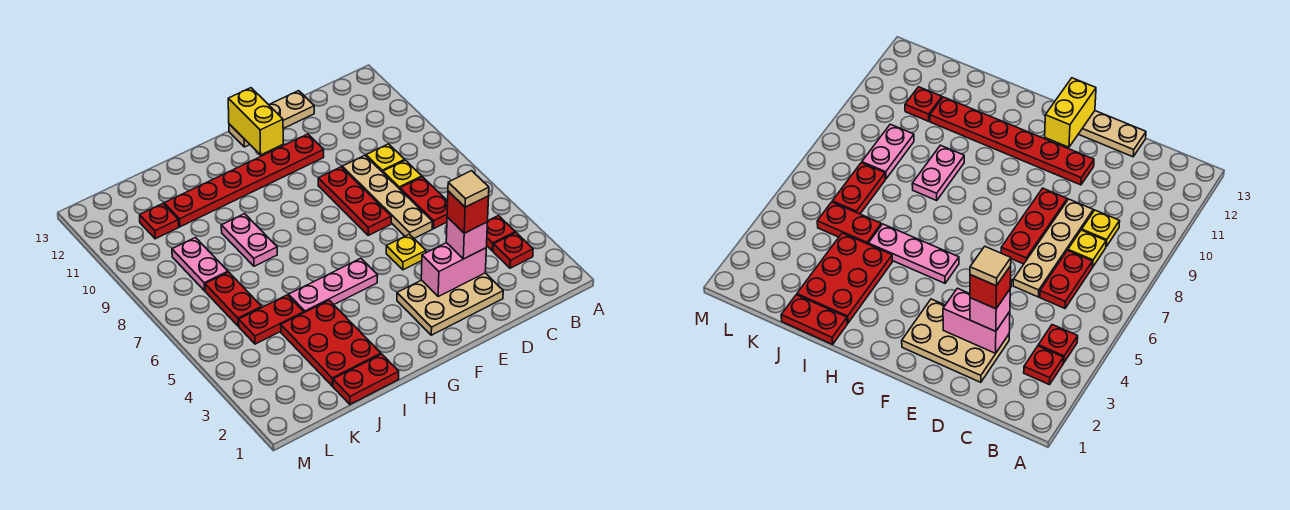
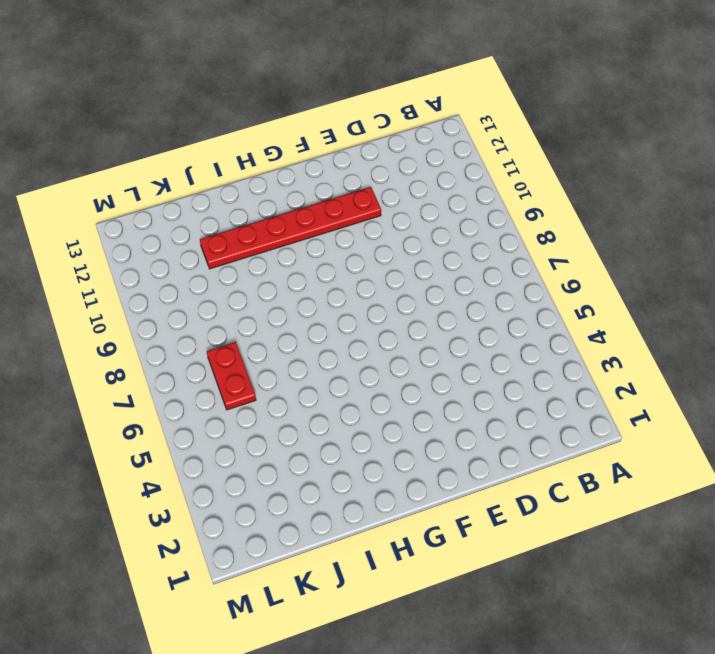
none -> red 1x1 plate [493,233,533,268]
none -> red 1x1 plate [487,216,515,251]
none -> red 1x2 plate [400,177,448,229]

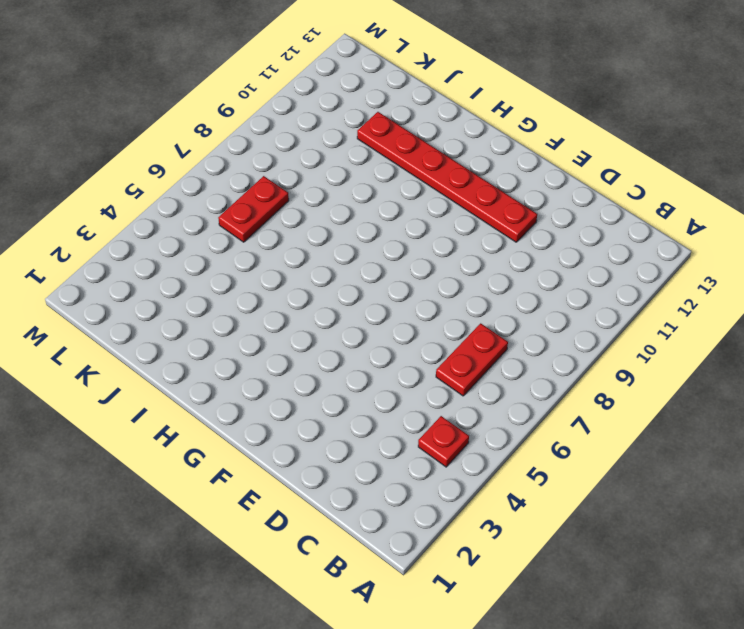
none -> red 1x1 plate [493,233,533,268]
none -> yellow 1x1 plate [383,160,422,189]
none -> yellow 1x1 plate [366,144,405,172]

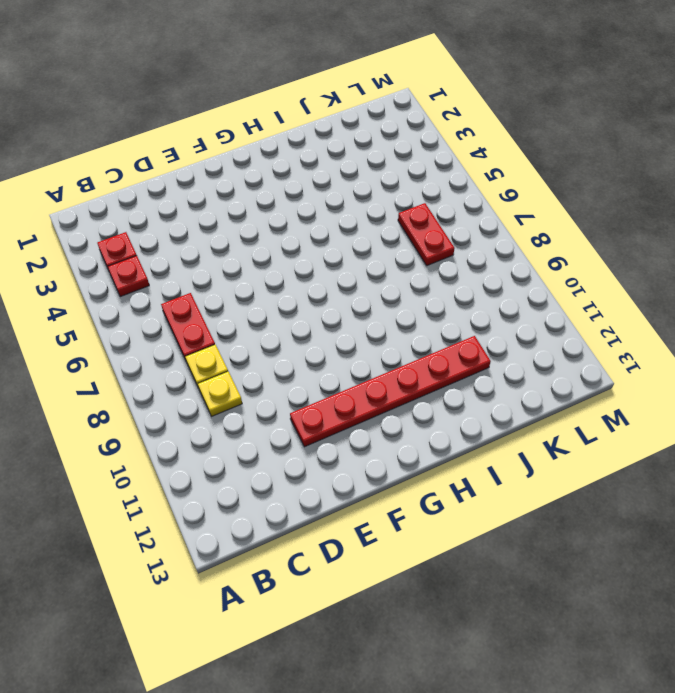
none -> tan 2x3 plate [397,273,503,335]
none -> tan 1x4 plate [342,155,433,238]
none -> tan 1x3 plate [229,91,314,147]

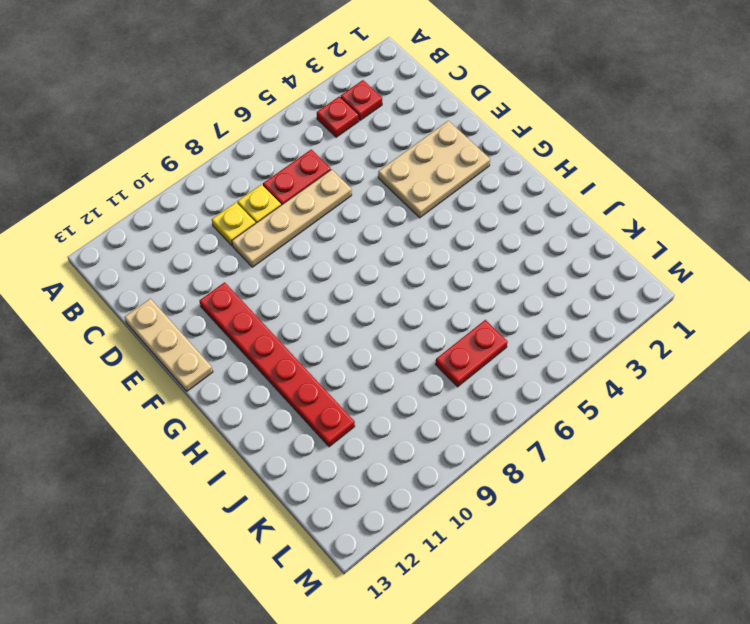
tan 2x3 plate [378,121,490,218] -> tan 2x3 plate turned to [397,273,503,335]
none -> yellow 1x1 plate [386,234,426,270]
none -> red 1x3 plate [318,167,391,235]
none -> pink 1x3 plate [289,258,378,313]

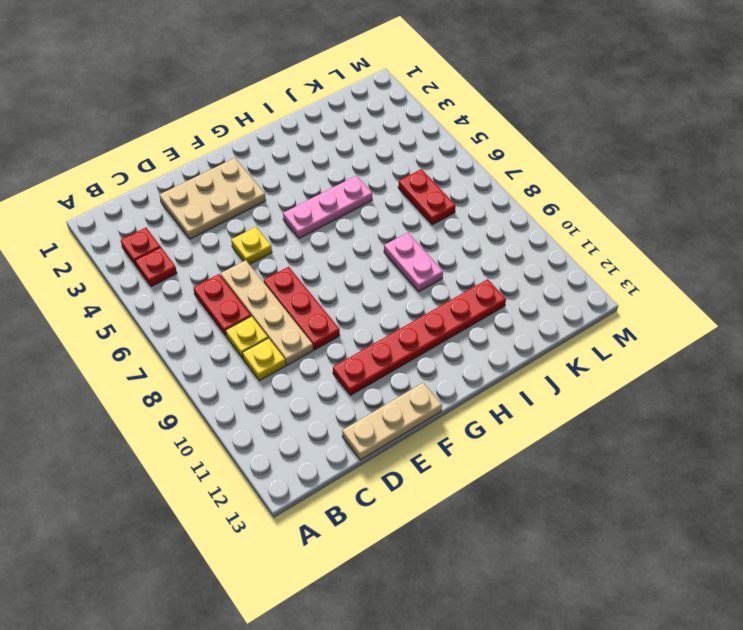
none -> red 1x2 plate [333,354,399,404]
none -> red 2x3 plate [281,300,381,386]
none -> red 1x2 plate [239,295,304,344]

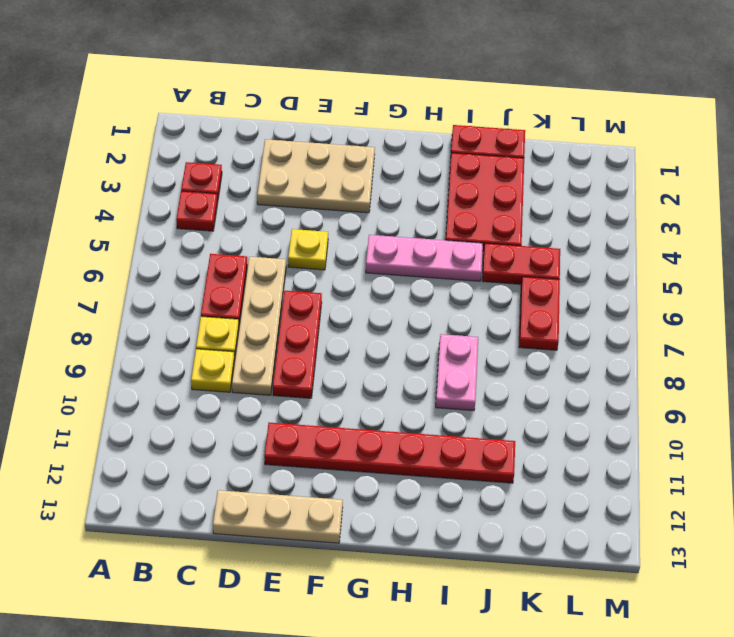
none -> pink 1x2 plate [172,238,228,291]
none -> red 1x1 plate [140,204,179,239]
none -> pink 1x2 brick [421,243,486,296]

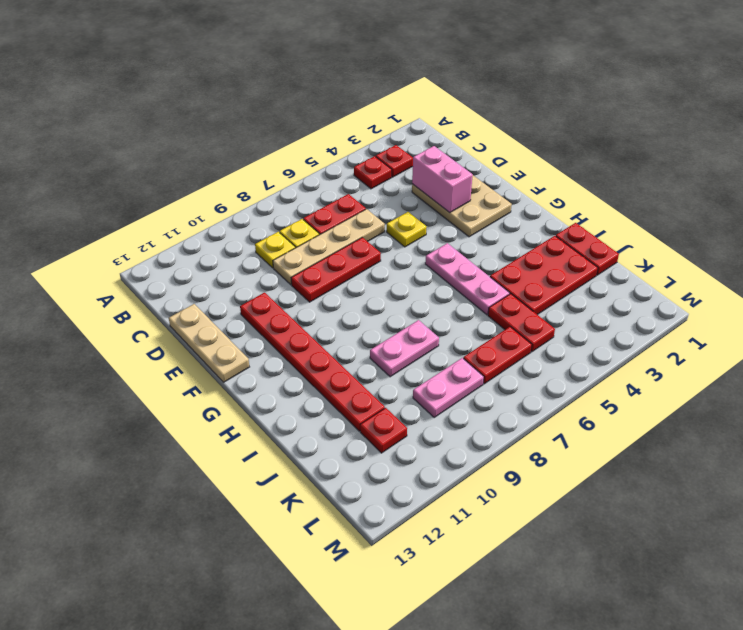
none -> yellow 1x2 brick [228,88,283,155]
none -> pink 1x1 brick [446,217,488,259]
none -> red 1x1 brick [447,191,489,233]

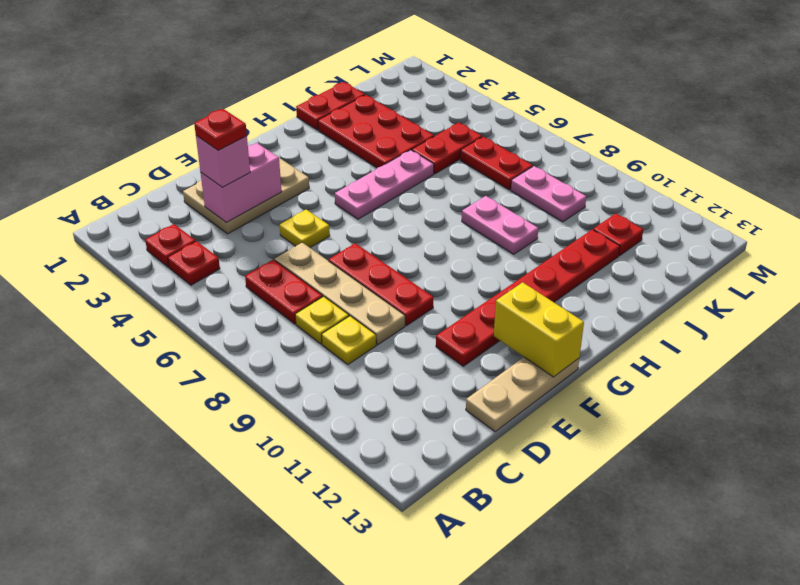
red 1x1 plate [194,109,247,151] -> red 1x1 brick [447,191,489,233]
none -> tan 1x1 tile [448,171,489,207]

